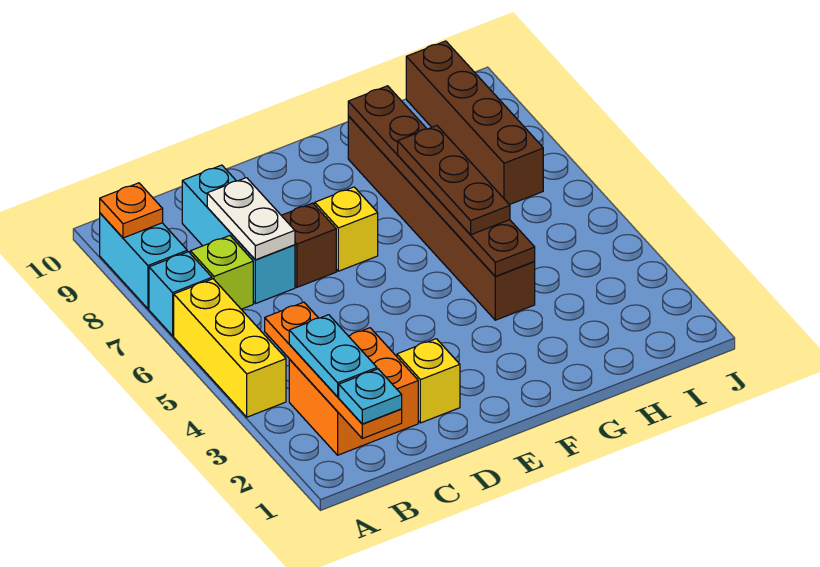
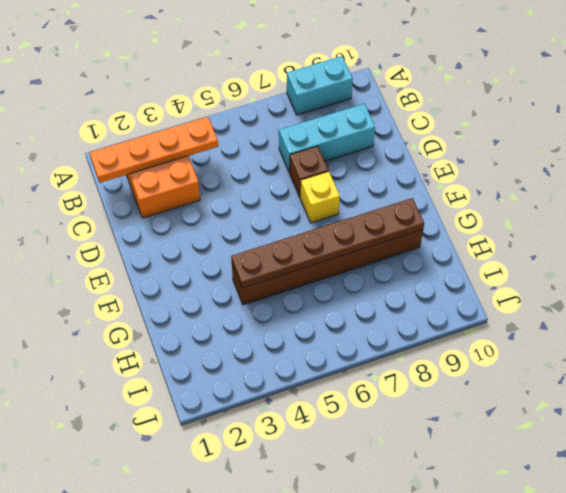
none -> yellow 1x3 brick [174,279,286,417]
none -> cyan 1x1 brick [149,252,212,336]
none -> lime 1x1 brick [190,236,253,309]

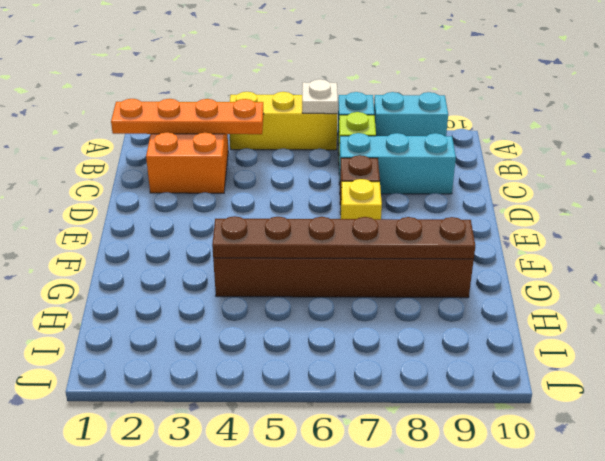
white 1x1 plate [302,79,338,114] -> none
none -> yellow 1x1 brick [397,339,460,423]
none -> brown 1x4 brick [406,41,543,205]
none -> orange 1x1 plate [100,183,163,238]

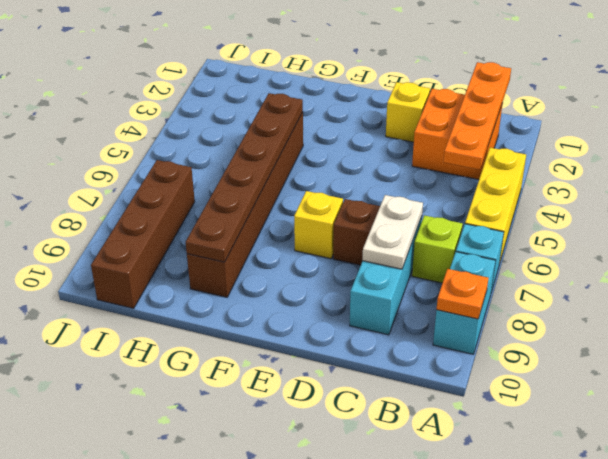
none -> cyan 1x1 plate [339,369,402,424]
none -> cyan 1x2 plate [289,315,377,397]
none -> brown 1x3 plate [398,126,510,235]

